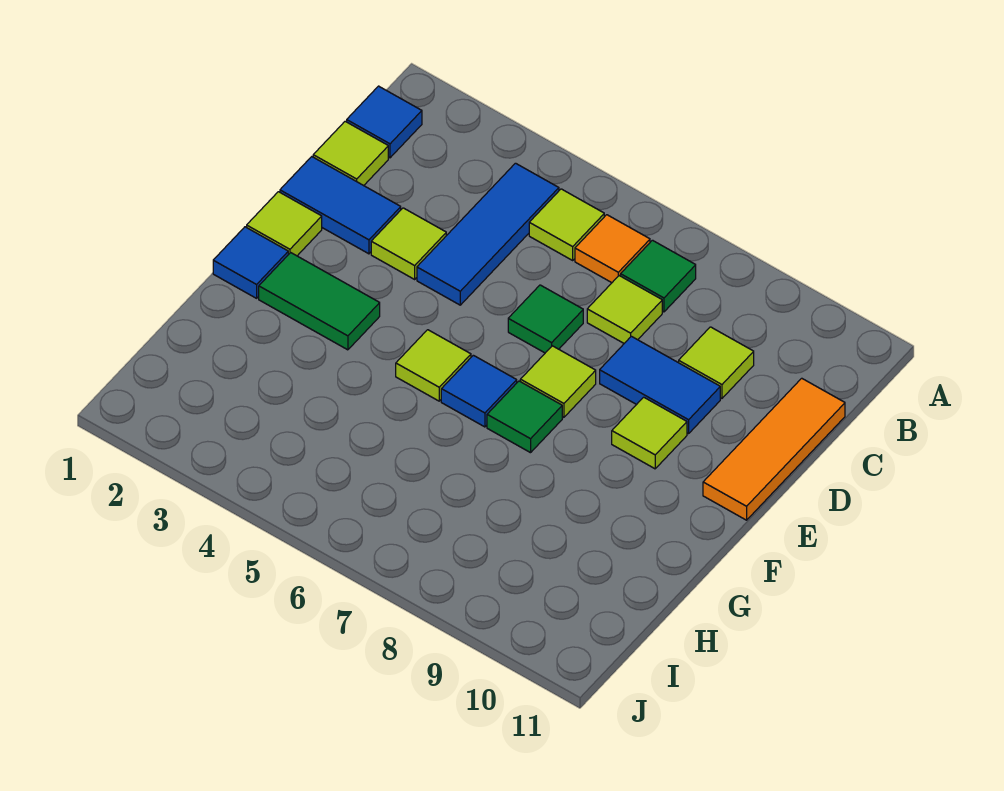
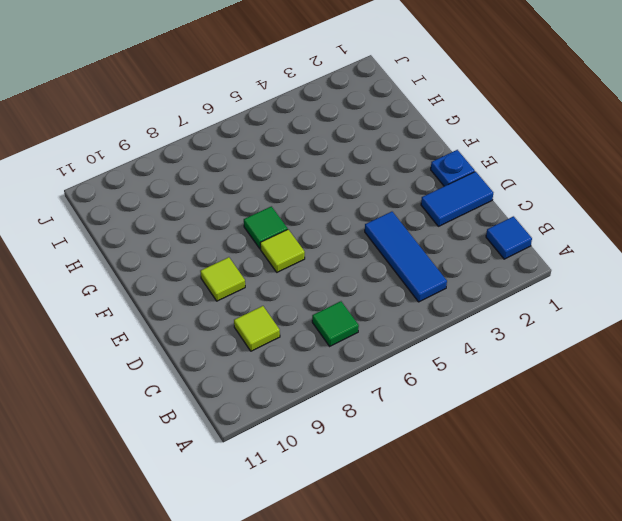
blue 1x1 plate [431,150,475,186] -> lime 1x1 tile [247,192,322,256]
none -> lime 1x1 tile [529,189,604,260]
none -> orange 1x1 tile [575,215,650,283]
none -> lime 1x1 tile [313,121,388,186]

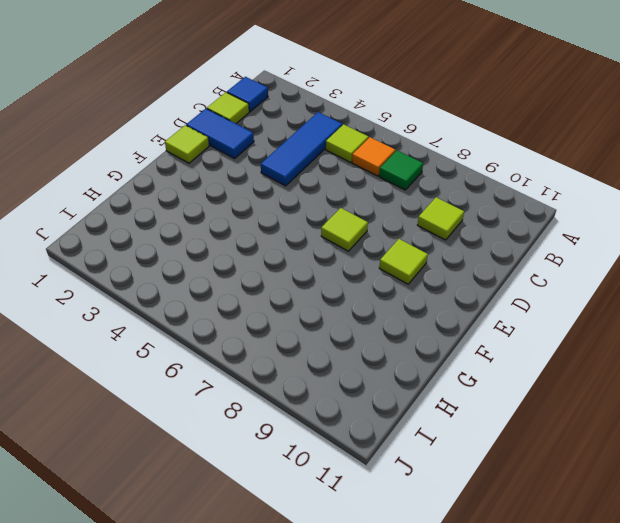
none -> lime 1x1 tile [587,276,662,343]
none -> orange 1x3 tile [703,378,845,520]
none -> lime 1x1 tile [371,208,446,279]

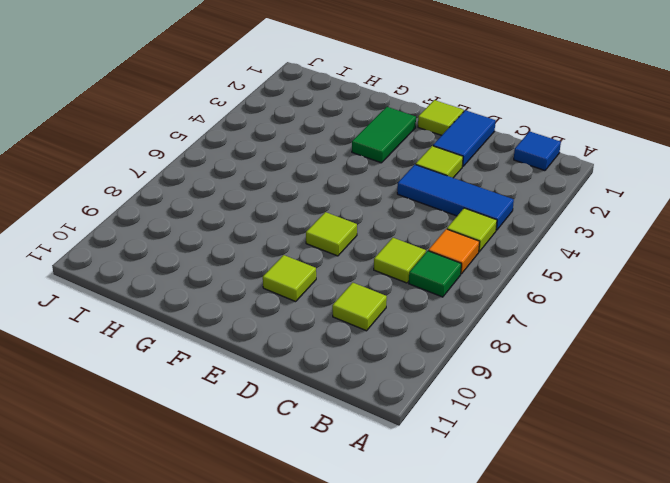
none -> lime 1x1 tile [313,121,388,186]
none -> orange 1x3 tile [703,378,845,520]
none -> green 1x1 tile [508,285,583,353]

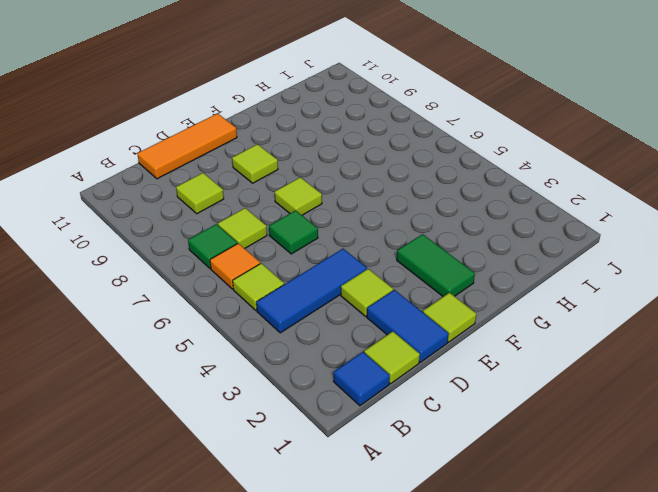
none -> blue 1x2 tile [600,336,720,434]
none -> blue 1x1 tile [213,227,288,298]
none -> lime 1x1 tile [396,330,471,401]

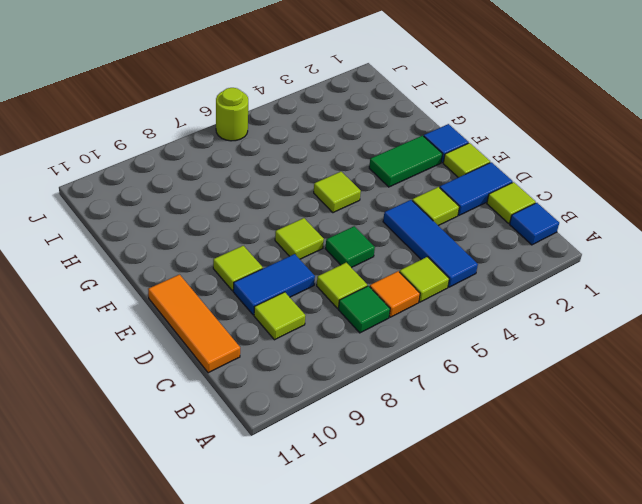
lime 1x1 round brick [216,88,248,141] -> none
none -> blue 1x1 tile [441,355,517,427]
none -> green 1x1 tile [487,381,562,453]

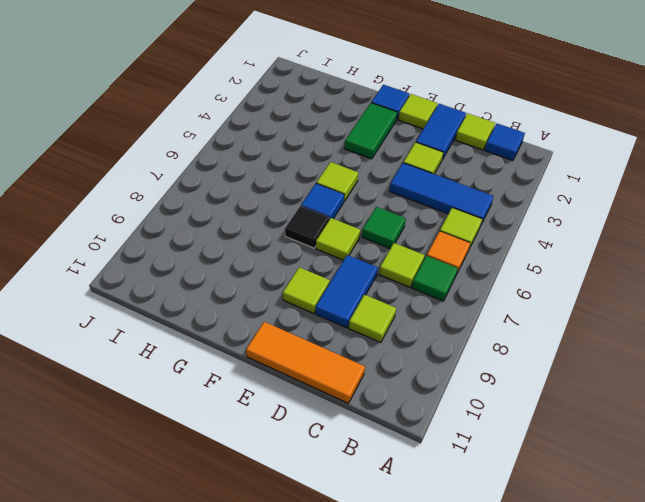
black 1x1 tile [285,206,329,248] -> green 1x1 tile [487,381,562,453]

